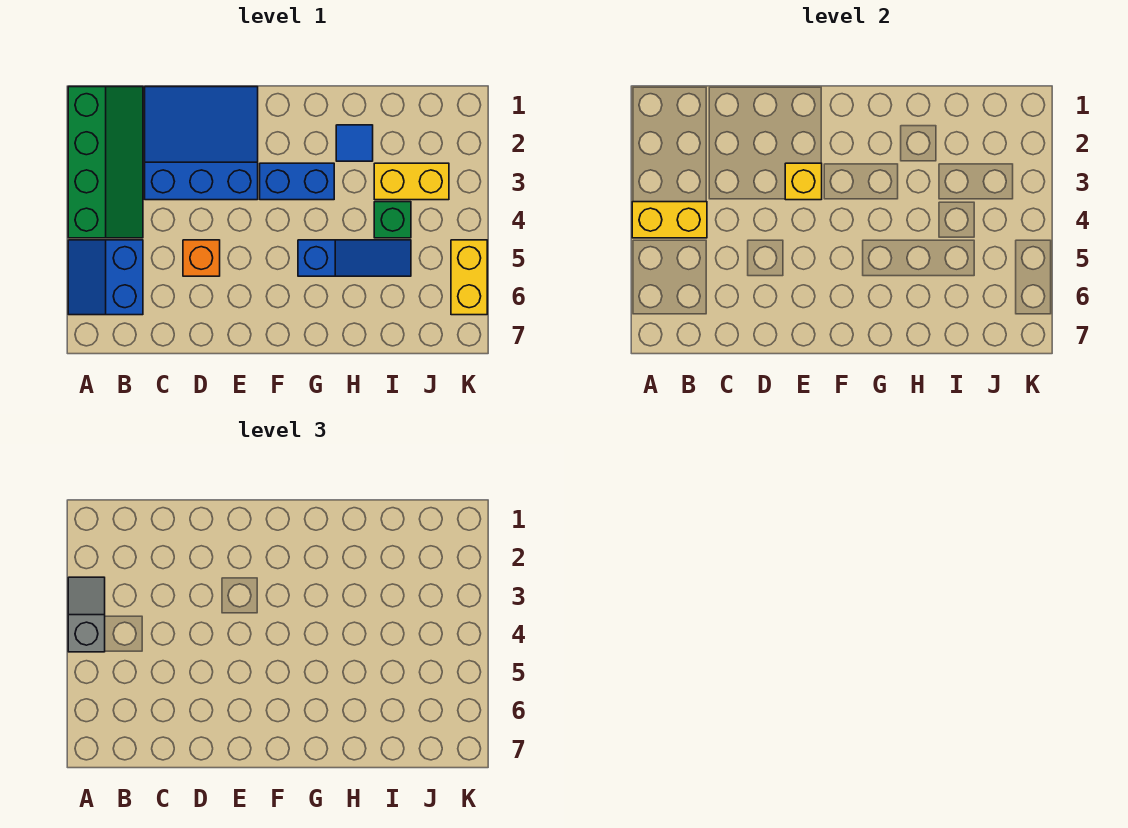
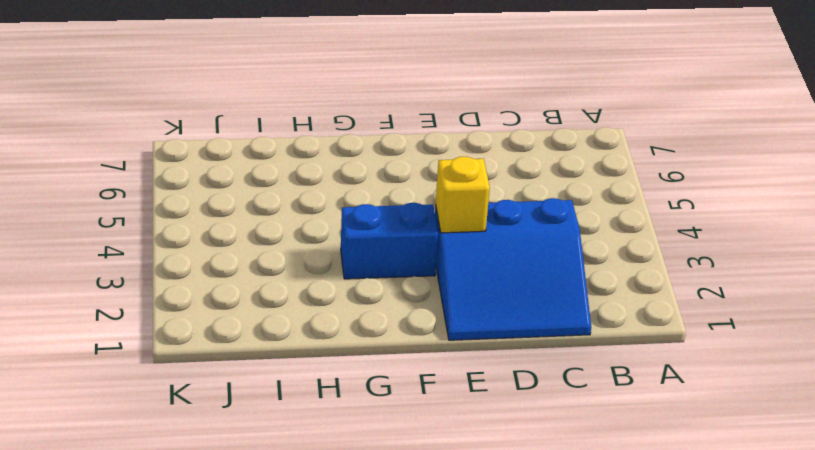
none -> green 2x4 slope [68,87,143,238]
none -> blue 2x2 slope [68,240,143,315]
none -> orange 1x1 brick [183,240,220,276]

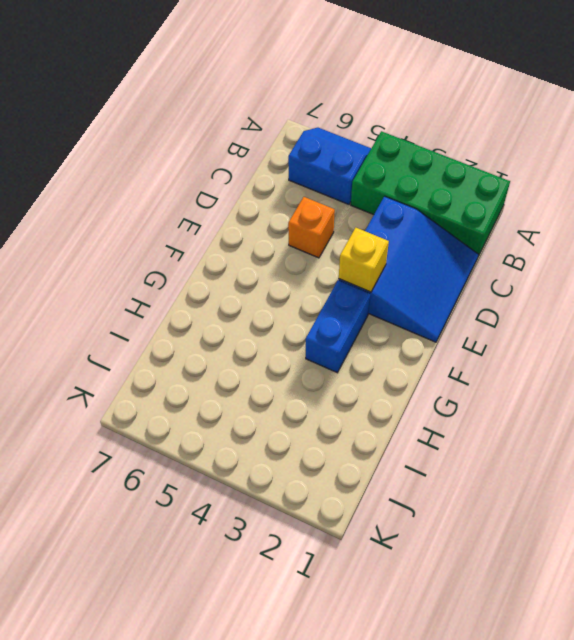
green 2x4 brick [351,131,510,256] -> green 2x4 slope [68,87,143,238]
none -> blue 1x3 slope [298,240,411,276]
none -> blue 1x1 tile [336,125,373,161]
none -> yellow 1x2 brick [374,163,449,200]

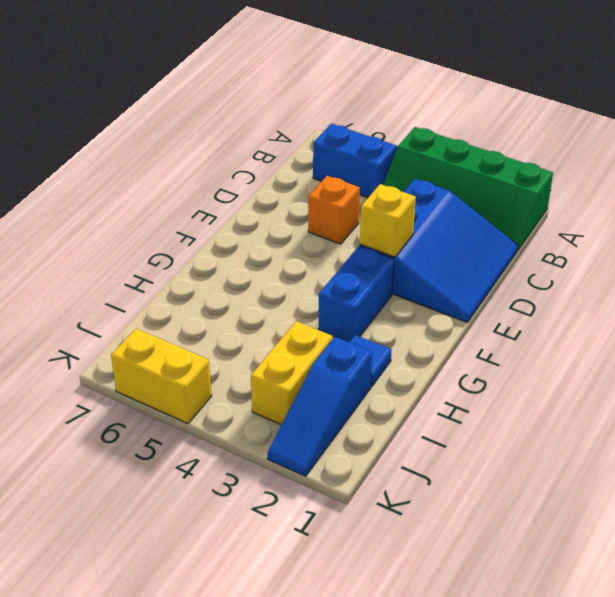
blue 1x3 slope [267,337,372,476] -> blue 1x3 slope moved to [298,240,411,276]
none -> green 1x1 brick [374,202,411,238]
none -> yellow 1x2 brick [632,202,707,238]
none -> grey 1x2 slope [68,577,105,652]

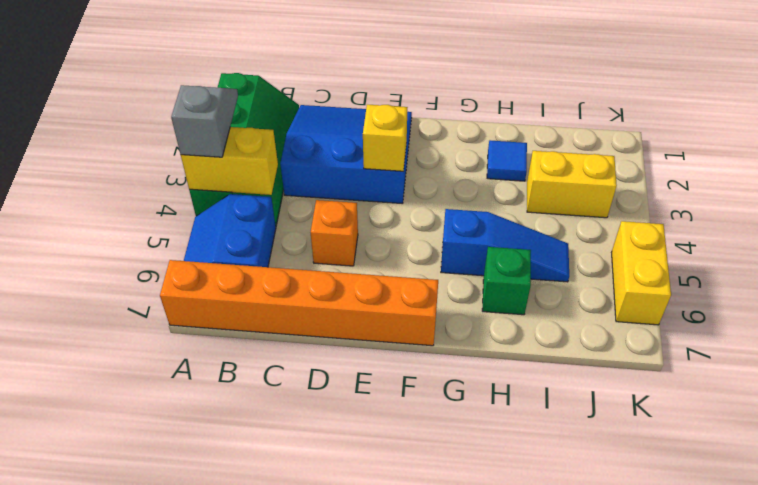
orange 1x6 brick [160,260,438,346] -> none
green 1x1 brick [482,247,531,315] -> green 1x1 brick moved to [374,202,411,238]
none -> blue 1x2 brick [260,163,334,200]

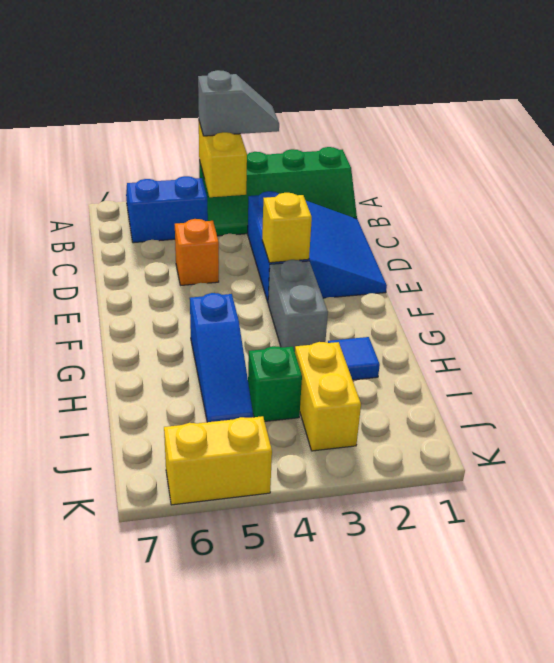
grey 1x2 brick [268,260,328,351] -> blue 1x2 brick [260,163,334,200]

